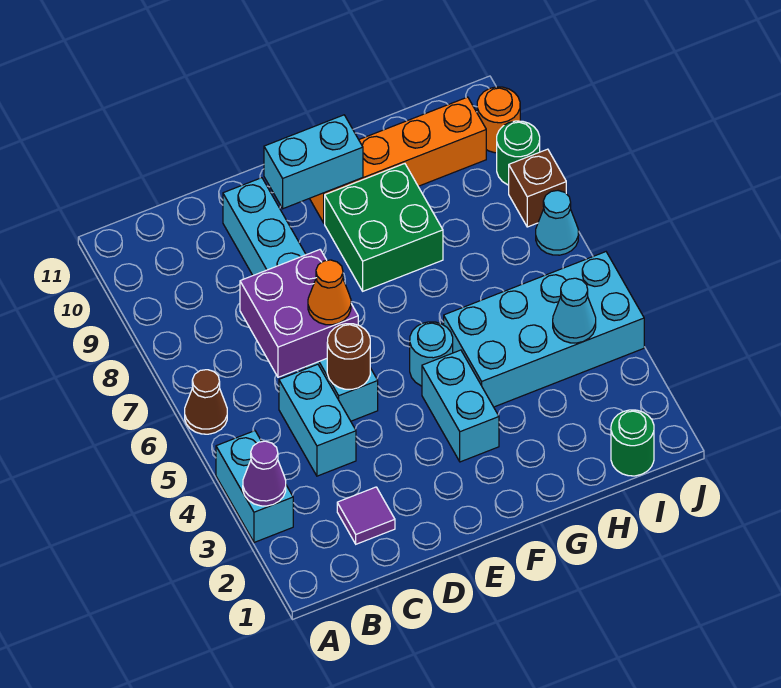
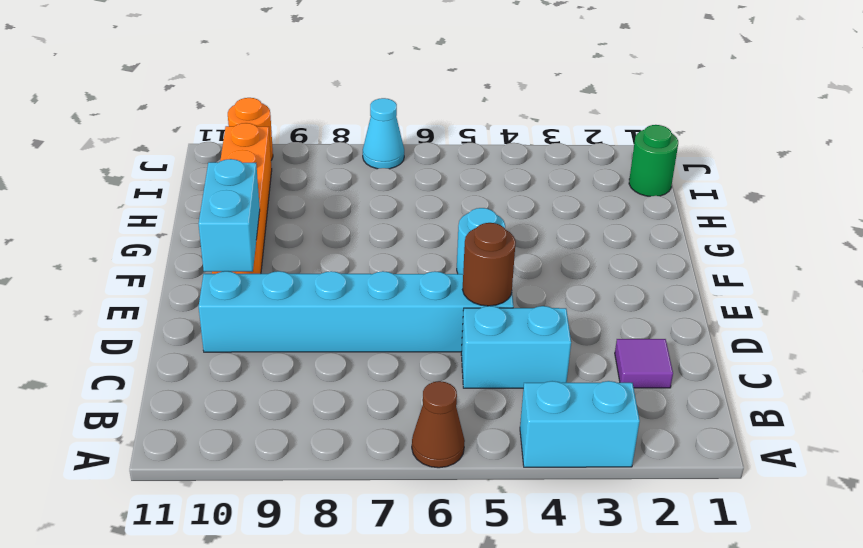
none -> cyan 1x2 brick [422,350,499,462]
none -> green 2x2 brick [325,164,443,291]
none -> cyan 2x4 brick [444,252,644,407]

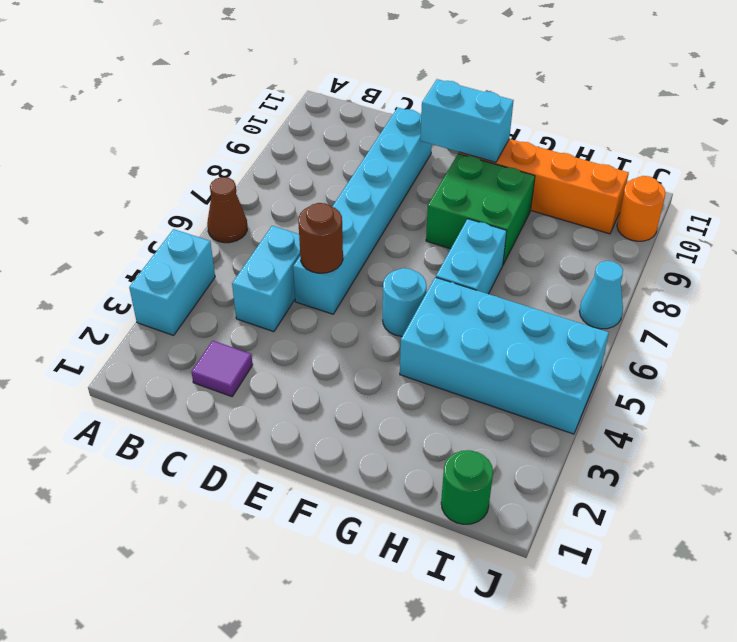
cyan 1x2 brick [436,219,507,294] -> cyan 1x2 brick moved to [422,350,499,462]
none -> brown 1x1 brick [509,149,566,227]
none -> green 1x1 round brick [497,121,540,185]
none -> purple 1x1 cone [243,441,286,506]

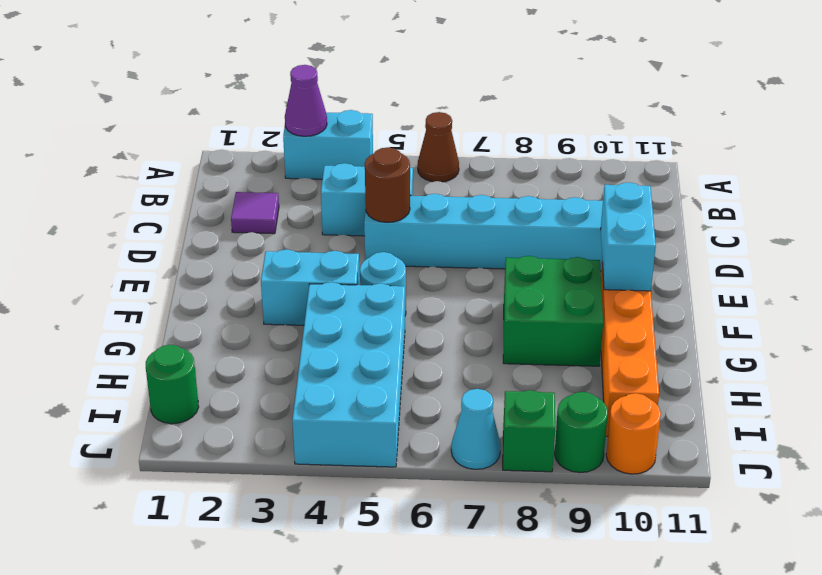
green 1x1 brick [503,390,555,472] -> brown 1x1 brick [509,149,566,227]
none -> purple 2x2 brick [240,250,358,377]
none -> cyan 1x1 cone [553,278,596,343]
none -> orange 1x1 cone [308,260,351,325]

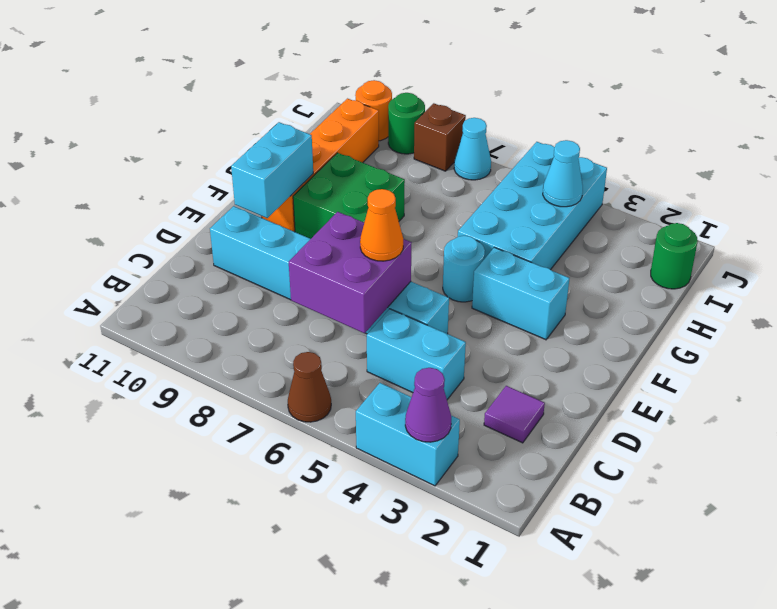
none -> brown 1x1 round brick [327,324,370,389]

